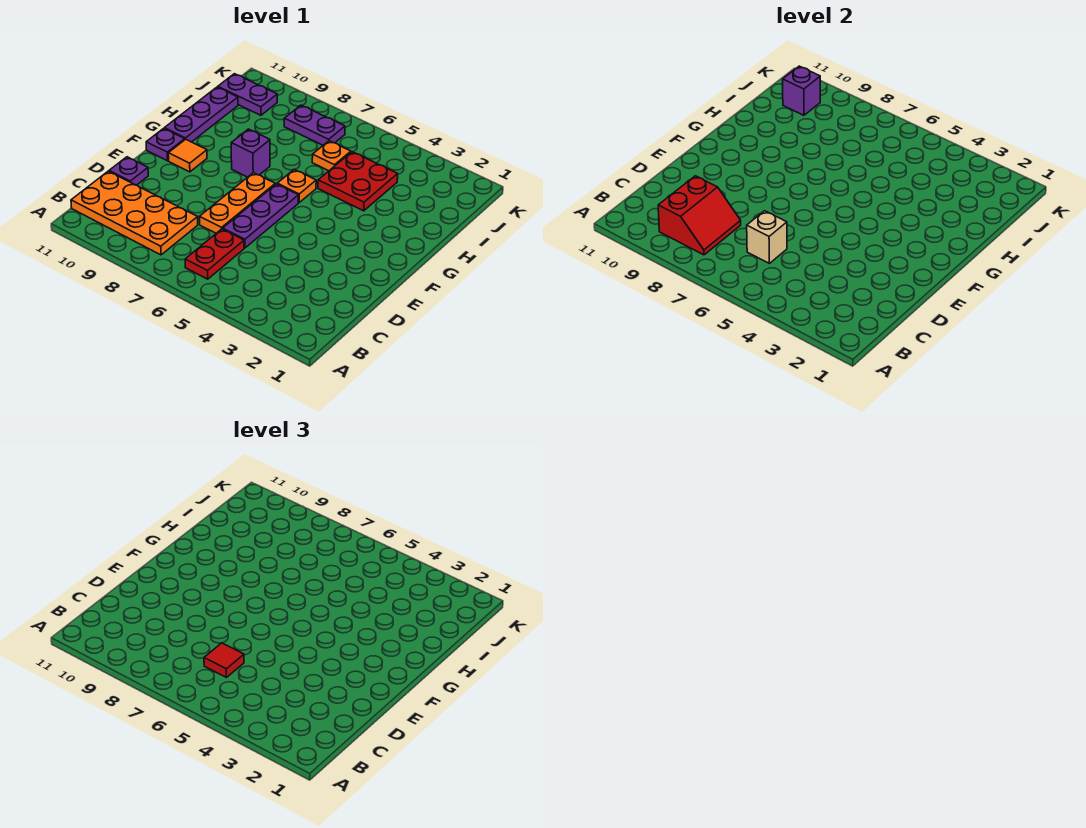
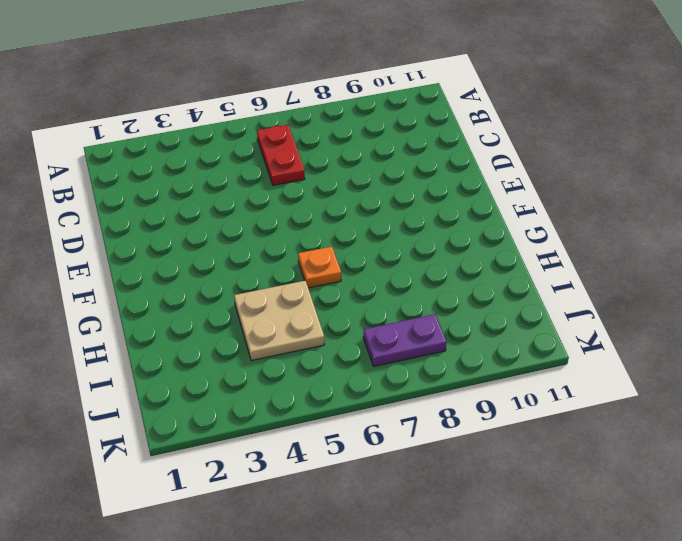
tan 2x2 plate [234,281,324,361] -> red 2x2 plate [318,152,398,211]
none -> orange 2x4 plate [71,171,198,255]
none -> purple 1x3 plate [223,184,299,248]
none -> orange 1x3 plate [200,173,275,233]

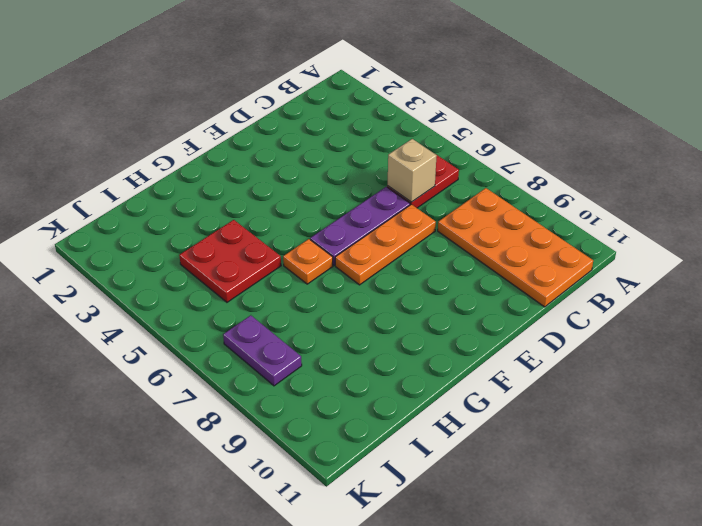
none -> purple 1x1 plate [109,157,148,185]
none -> orange 1x1 tile [168,139,207,172]
none -> purple 1x1 plate [146,128,185,161]

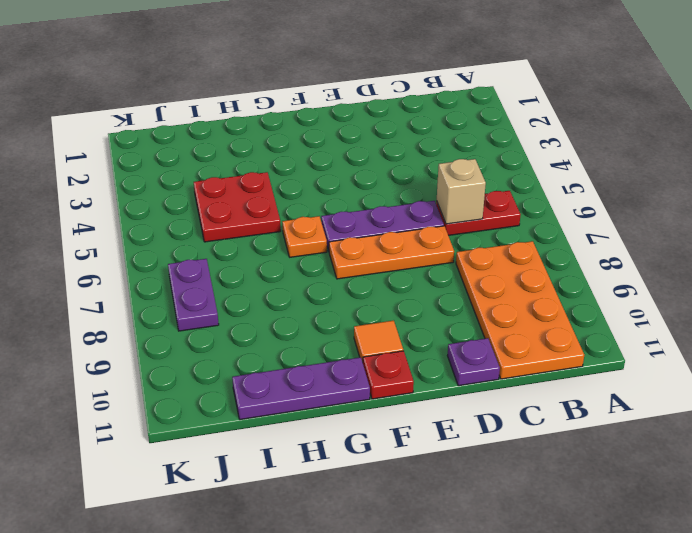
red 1x1 plate [363,351,414,399] -> purple 1x1 plate [146,128,185,161]
none -> purple 1x1 brick [231,129,270,177]
none -> orange 1x1 plate [312,141,351,171]
none -> purple 1x2 plate [218,74,277,115]

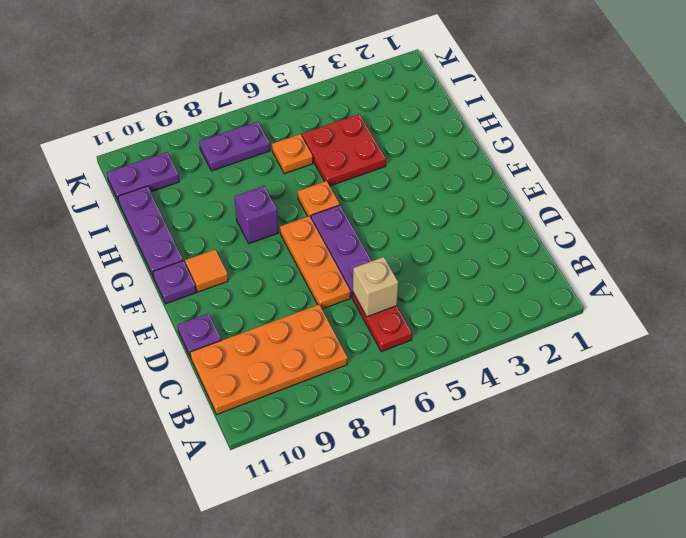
none -> red 2x2 slope [658,176,741,255]
none -> purple 1x1 brick [783,66,820,115]
none -> red 1x1 tile [204,643,244,677]

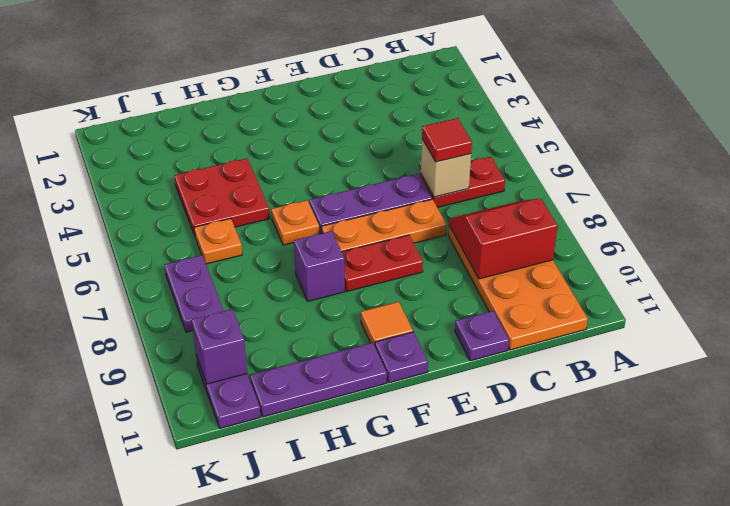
red 1x2 plate [342,235,423,291] -> none

